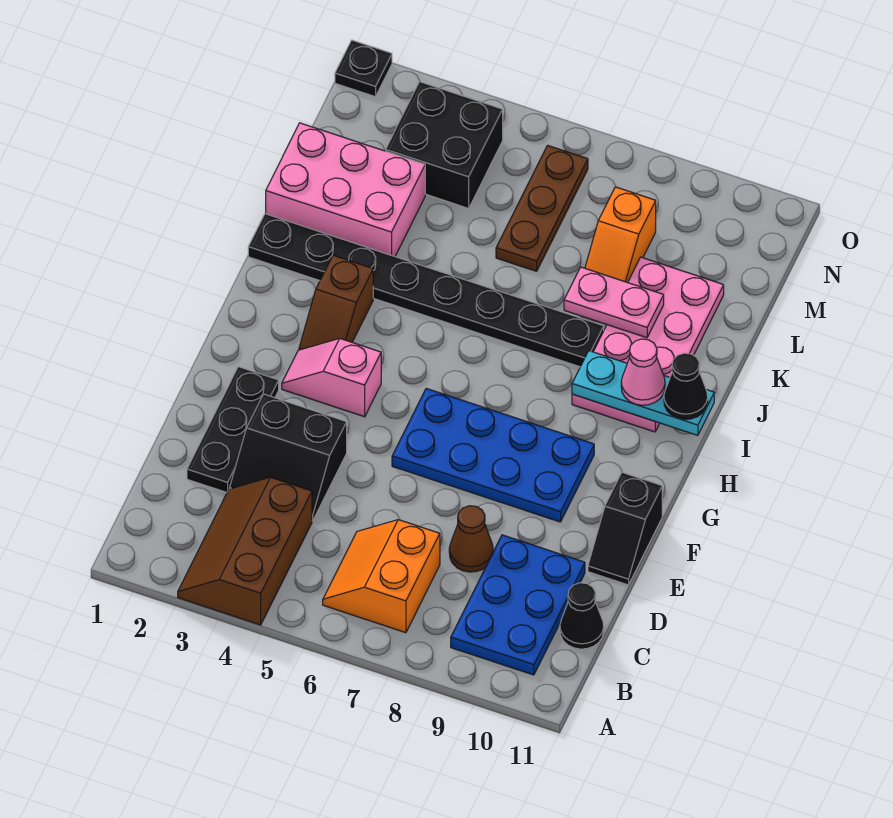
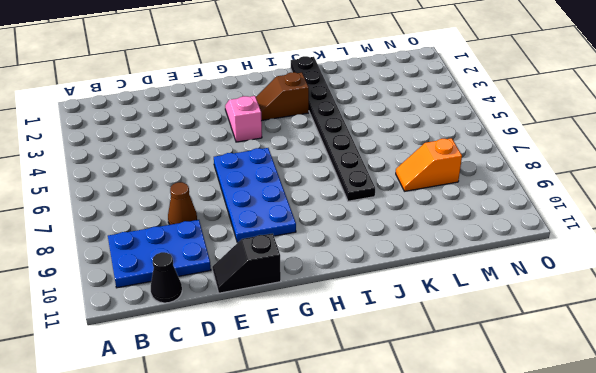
none -> brown 2x3 slope [178,477,312,625]
none -> orange 2x2 slope [323,520,440,633]
none -> black 1x3 plate [187,367,279,492]

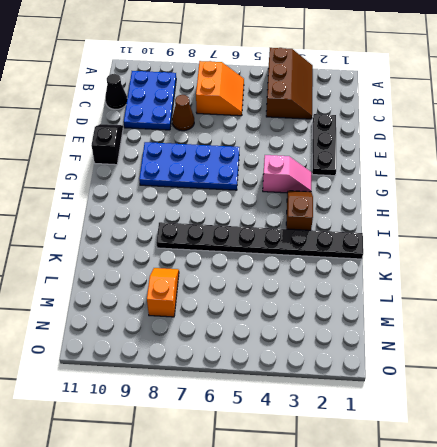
none -> black 2x2 slope [230,394,347,521]
none -> pink 2x4 plate [572,257,724,432]
none -> pink 2x3 brick [266,123,425,256]

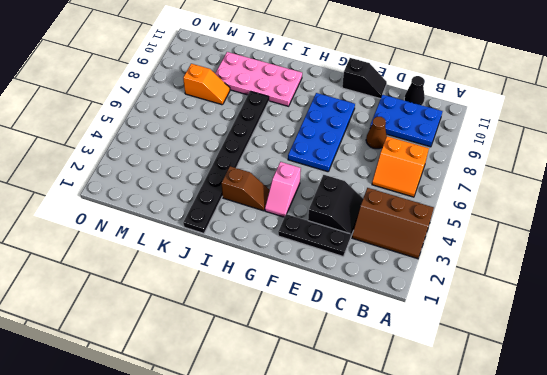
none -> pink 2x3 brick [266,123,425,256]
none -> brown 1x3 plate [496,145,588,271]
none -> black 2x2 brick [386,82,503,208]

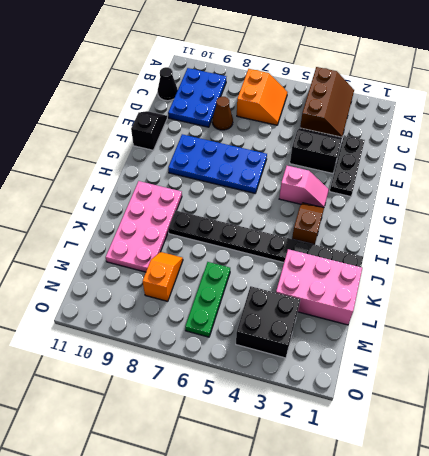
green 1x3 plate [185,262,230,337] -> brown 1x3 plate [496,145,588,271]
none -> black 1x1 plate [335,40,392,97]
none -> cyan 1x3 plate [572,351,714,435]
none -> pink 1x2 plate [564,267,664,338]

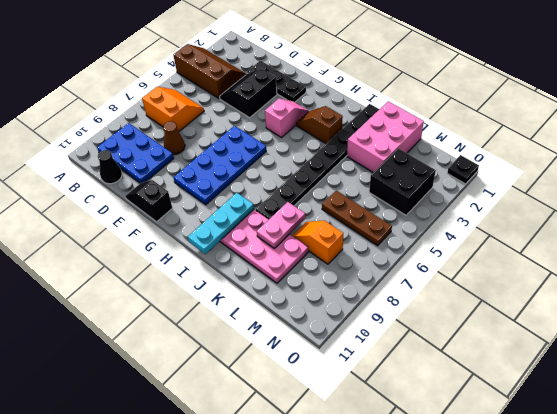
none -> pink 1x1 cone [621,339,665,405]
none -> black 1x1 cone [664,353,708,419]

